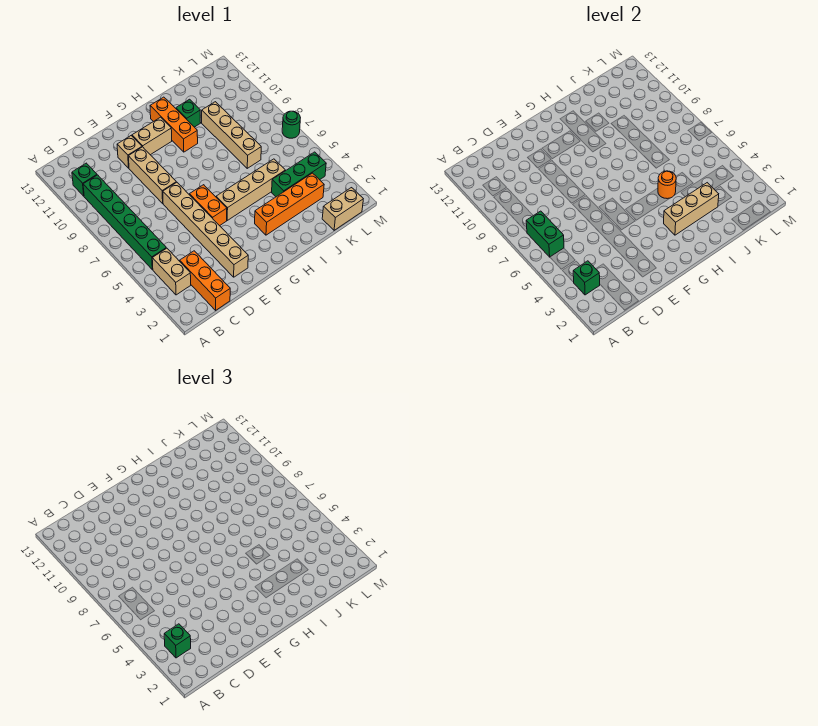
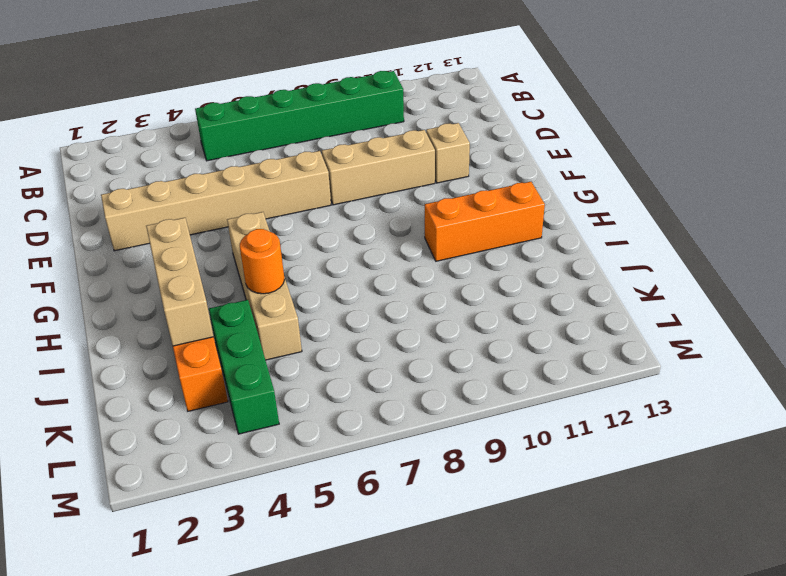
none -> tan 1x2 brick [152,248,191,295]
none -> green 1x1 brick [72,163,97,196]
none -> orange 1x3 brick [180,251,230,310]

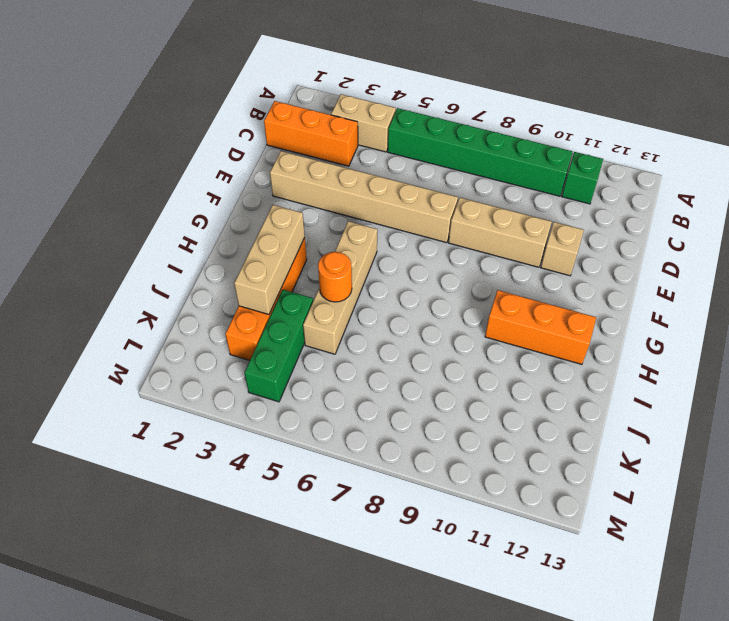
none -> orange 1x2 brick [189,185,227,226]
none -> tan 1x2 brick [132,117,172,155]
none -> green 1x1 brick [176,99,201,127]

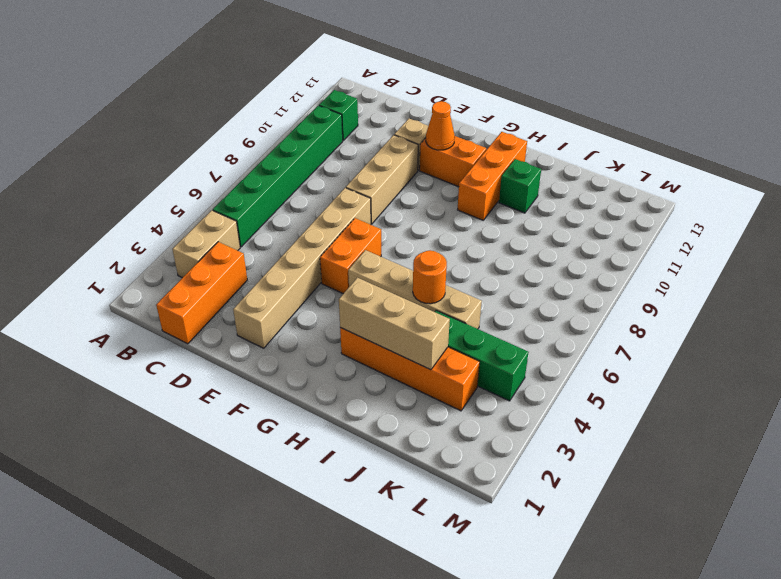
orange 1x2 brick [420,136,486,187] -> tan 1x2 brick [132,117,172,155]
orange 1x1 cone [426,101,455,150] -> none
none -> tan 1x4 brick [202,102,261,168]
none -> tan 1x2 brick [322,188,363,230]
none -> green 1x1 round brick [282,111,300,138]

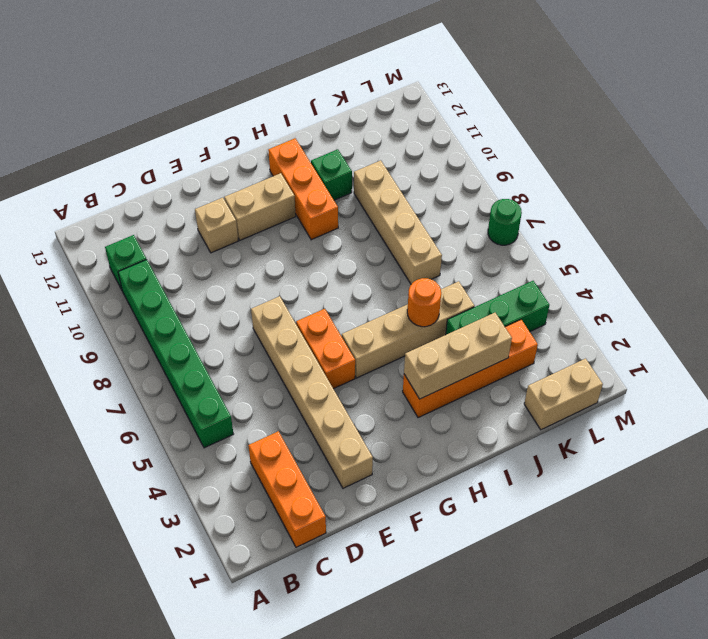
none -> tan 1x2 brick [152,248,191,295]
none -> tan 1x3 brick [128,147,176,203]
none -> green 1x1 brick [573,261,600,295]

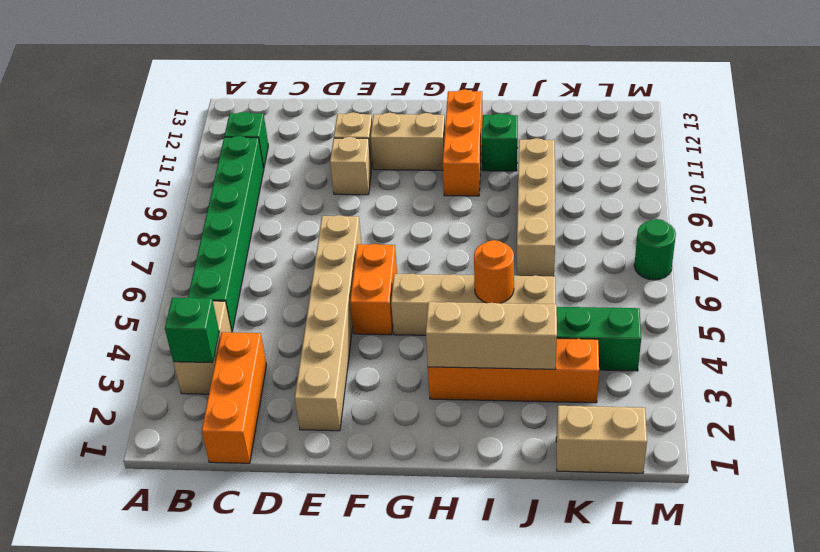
tan 1x1 brick [330,137,371,195] -> tan 1x3 brick [128,147,176,203]
none -> green 1x2 brick [526,211,564,257]
none -> green 1x1 brick [164,624,191,658]

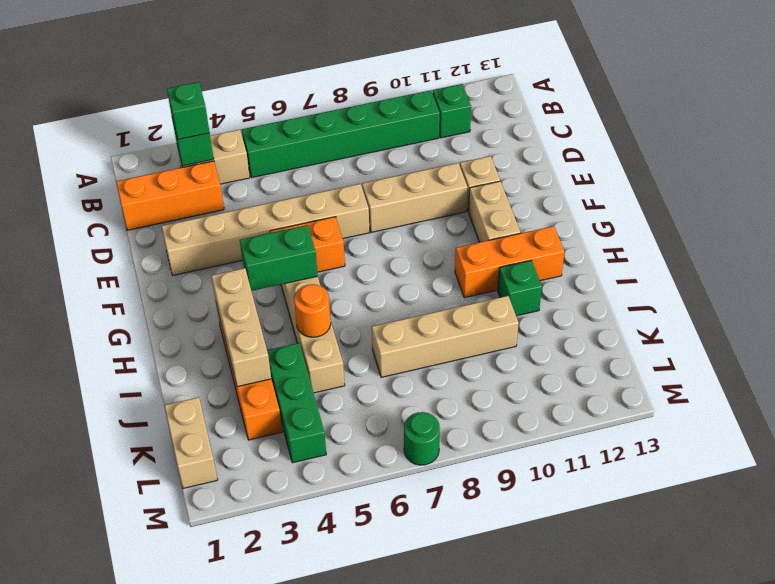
green 1x2 brick [240,225,318,291] -> green 1x2 brick moved to [526,211,564,257]

